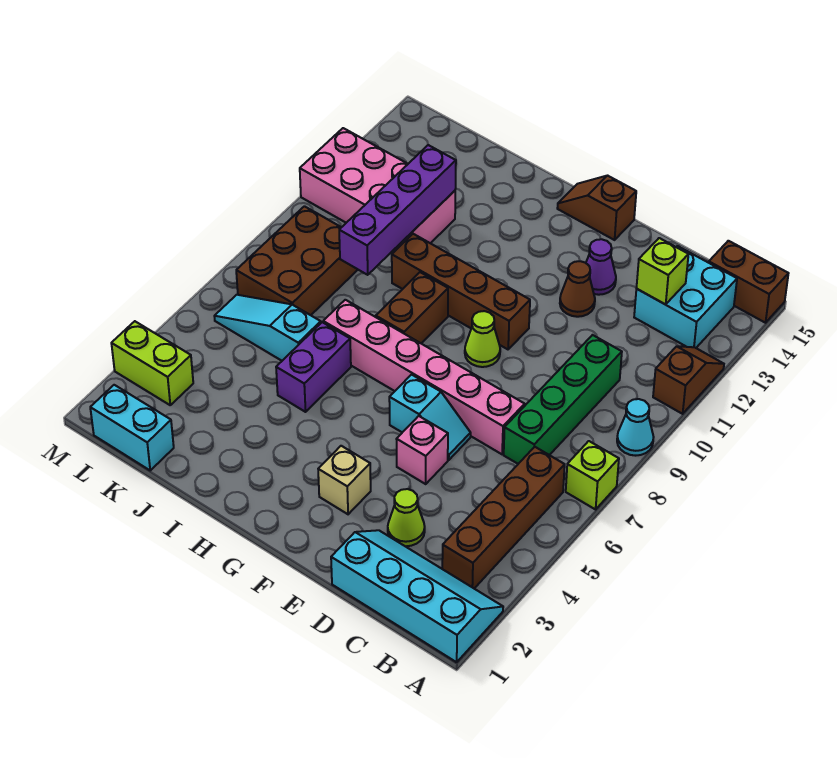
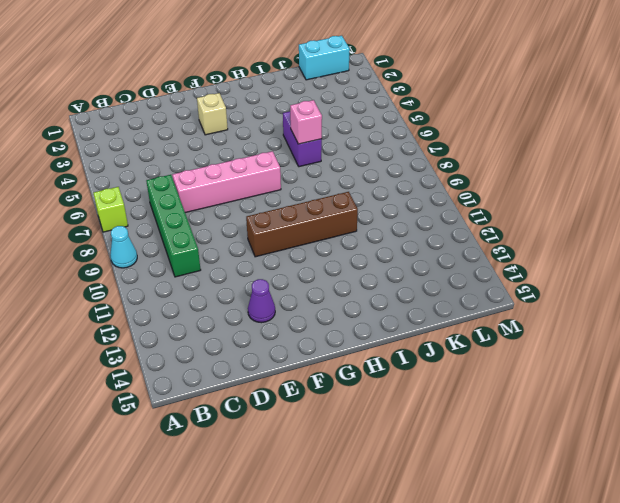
pink 1x4 brick [172,151,281,213] -> pink 1x6 brick [323,300,525,454]
pink 1x1 brick [290,100,322,144] -> pink 1x1 brick moved to [397,416,448,484]
none -> cyan 2x4 slope [331,530,503,662]
none -> brown 1x2 slope [653,346,724,414]
none -> brown 1x2 brick [709,241,789,323]

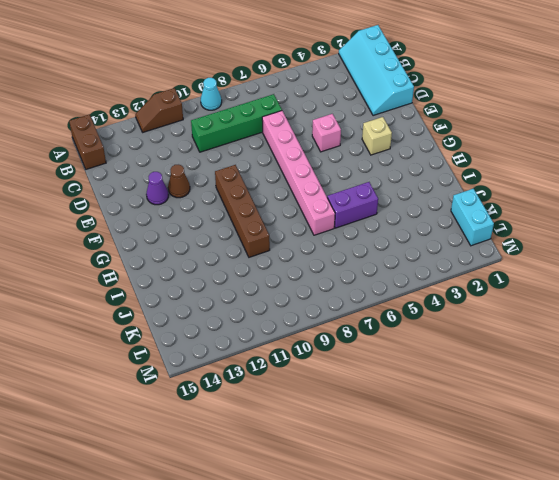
none -> lime 1x1 brick [566,441,619,509]
none -> brown 1x4 brick [442,447,565,588]
none -> cyan 2x2 brick [634,246,737,348]

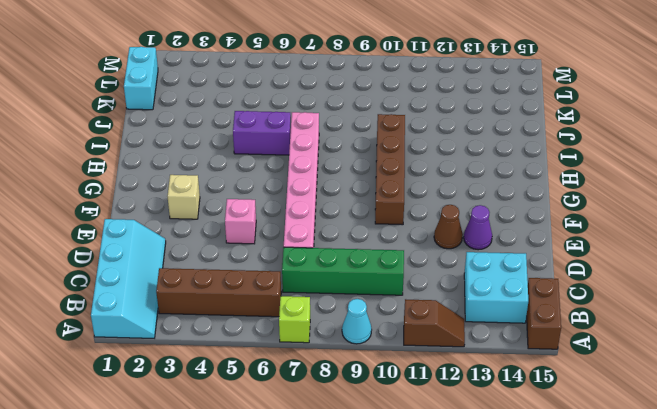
none -> lime 1x1 cone [388,489,425,546]
none -> cyan 1x2 slope [389,375,471,460]
none -> lime 1x1 cone [465,311,500,367]

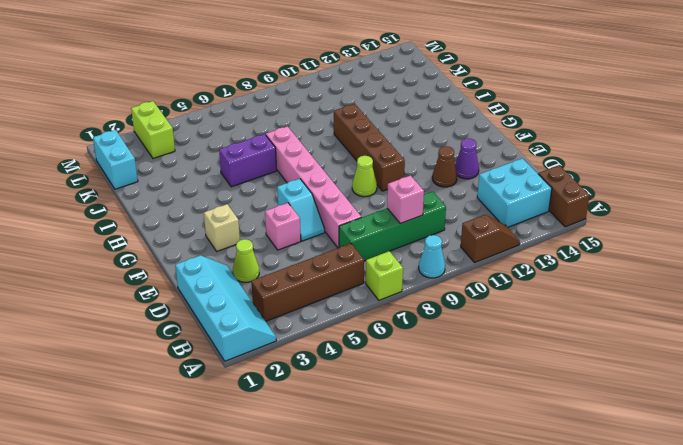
pink 1x1 brick [387,176,424,223] -> none
none -> brown 1x2 slope [557,176,636,240]
none -> brown 1x2 brick [376,272,448,343]
none -> cyan 1x3 slope [214,295,321,361]

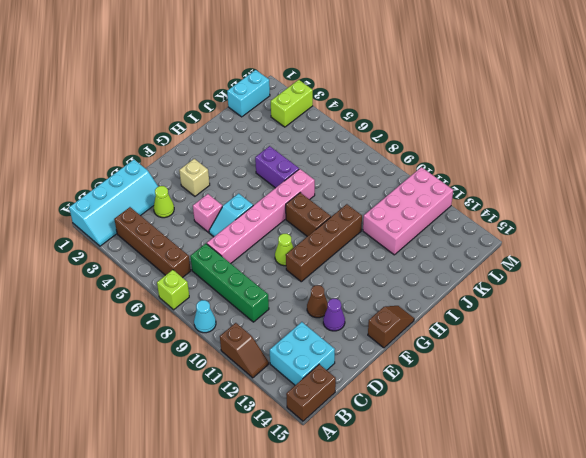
none -> cyan 1x3 slope [214,295,321,361]
none -> brown 2x3 brick [236,206,358,315]
none -> lime 1x1 brick [637,238,689,304]

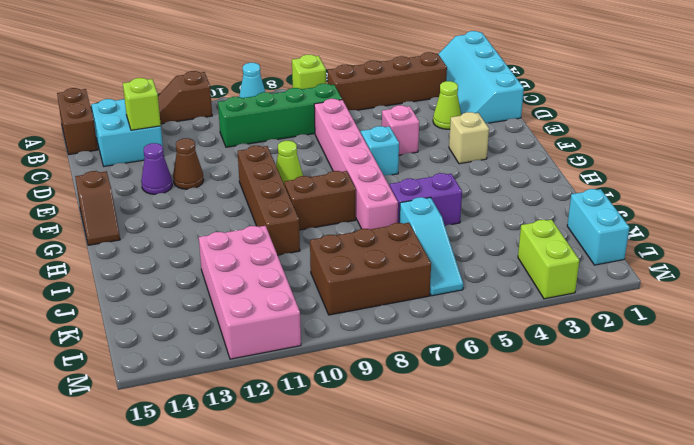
none -> purple 1x4 brick [339,145,456,275]

